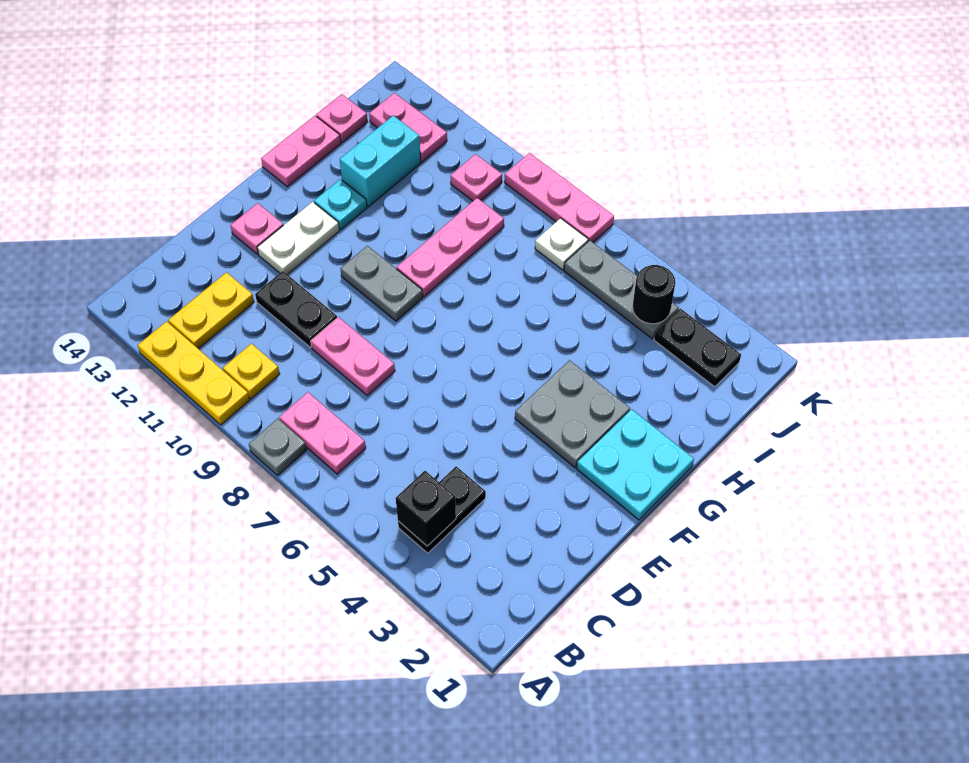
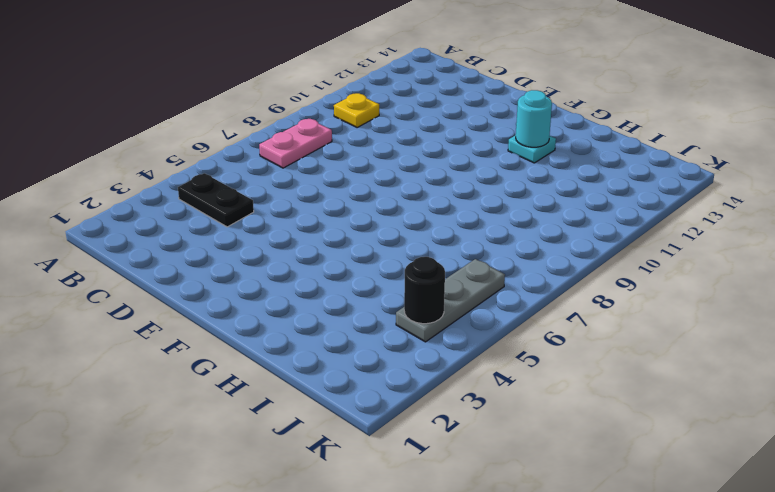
cyan 1x1 round brick [516,90,552,147] -> none
none -> grey 1x1 plate [249,418,307,475]
none -> yellow 1x3 plate [138,321,250,425]
none -> yellow 1x2 plate [168,272,254,349]

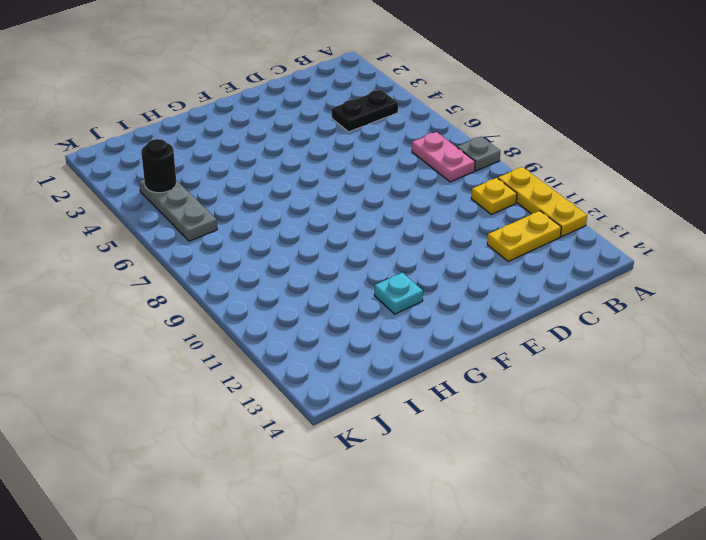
none -> pink 1x2 plate [311,317,395,396]
none -> black 1x2 plate [255,271,337,347]
none -> white 1x2 plate [257,202,339,275]

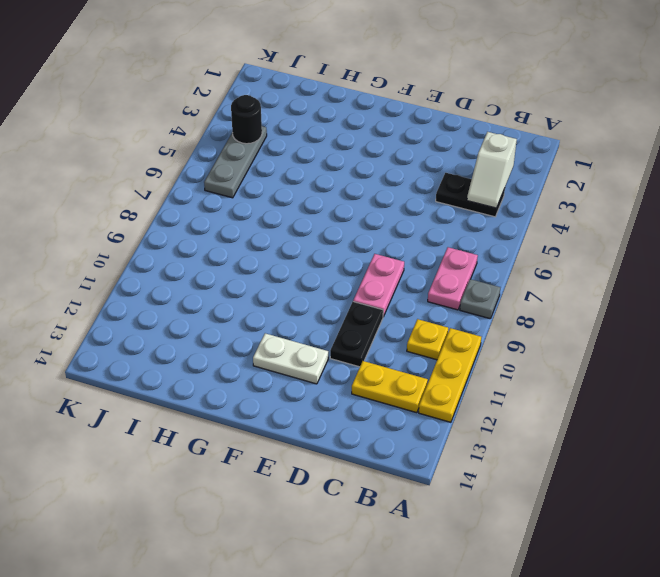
white 1x2 slope [467,132,517,208] -> black 1x1 brick [396,471,456,546]
none -> pink 1x1 plate [231,203,283,254]
none -> cyan 2x2 plate [577,409,694,520]
none -> grey 2x2 plate [515,360,630,468]

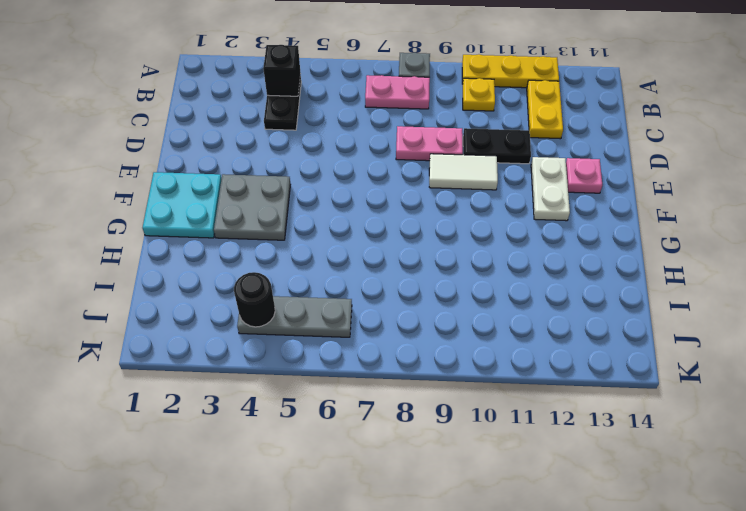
white 1x2 tile [429,154,498,190] -> none
none -> grey 1x2 plate [340,246,423,321]
none -> pink 1x3 plate [397,198,504,297]
none -> cyan 1x1 plate [314,179,367,230]

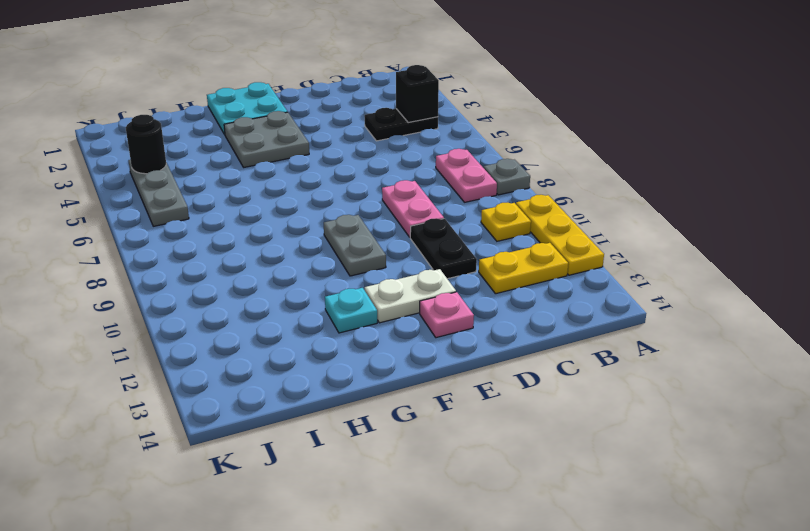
none -> pink 1x3 plate [397,198,504,297]
none -> pink 1x2 plate [261,116,341,187]
none -> cyan 1x2 brick [340,115,421,207]

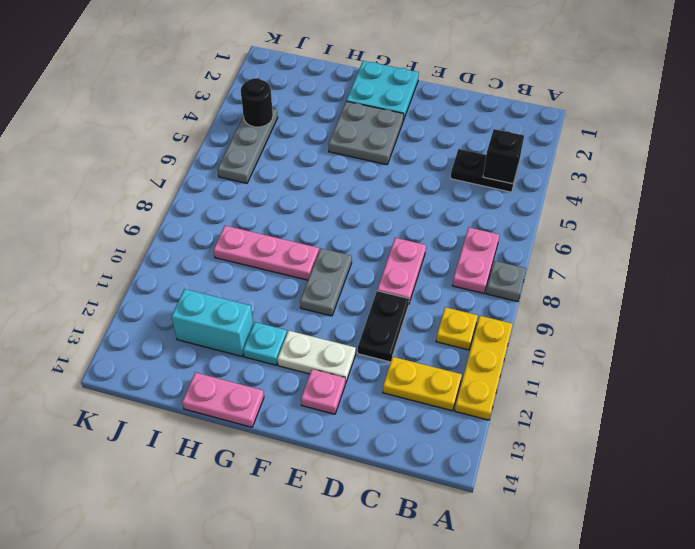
none -> pink 1x1 plate [316,94,367,143]
none -> black 1x2 plate [654,309,741,387]
none -> white 1x1 plate [535,218,588,270]

